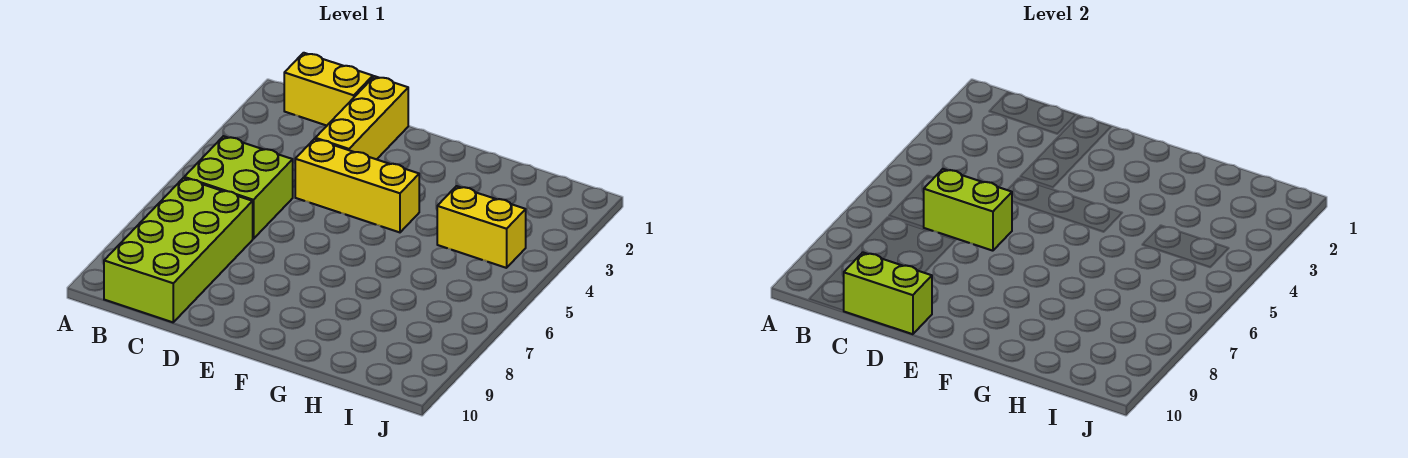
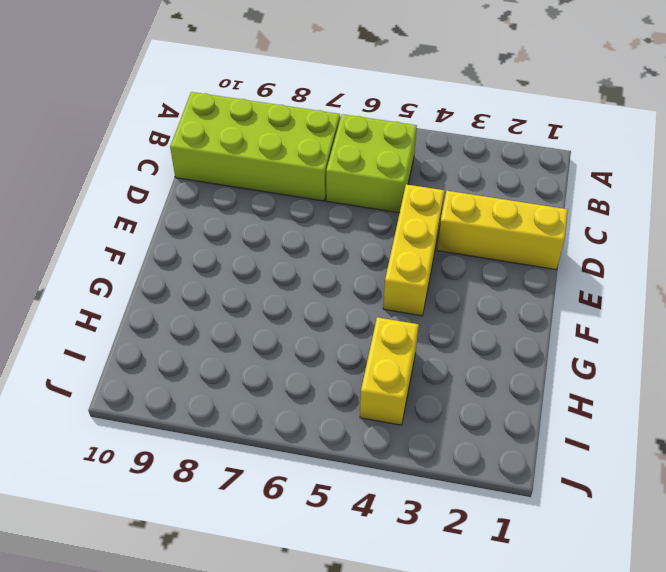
none -> yellow 1x2 brick [284,53,373,126]
none -> lime 1x2 brick [924,169,1012,251]

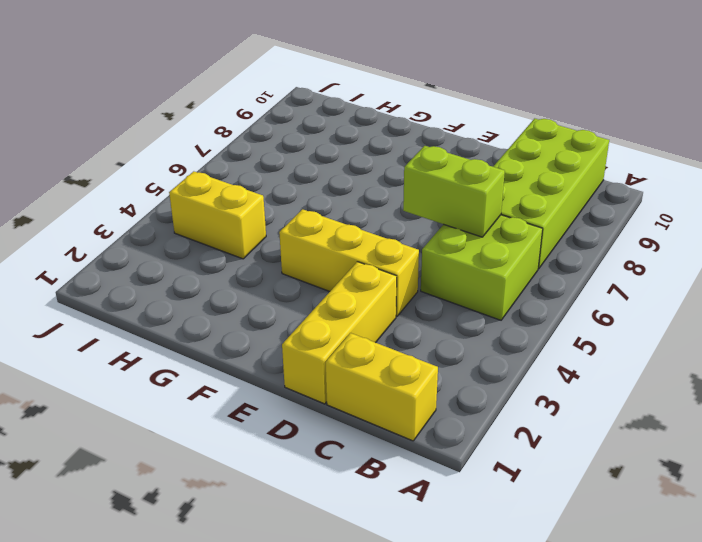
none -> lime 1x2 brick [844,252,932,334]

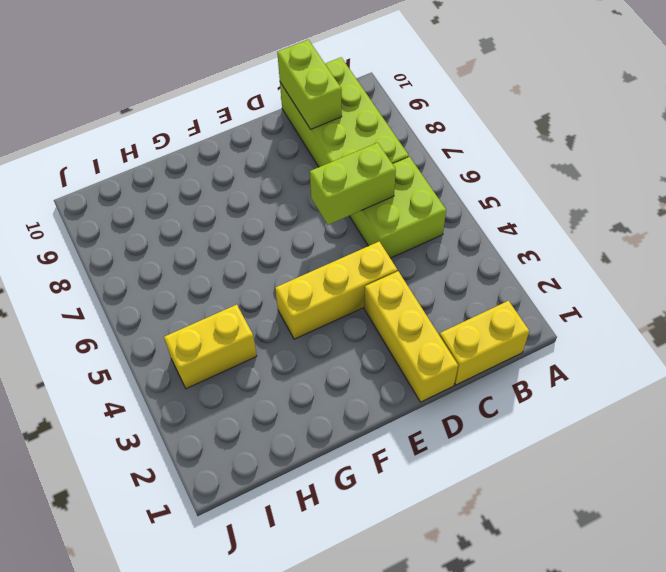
lime 1x2 brick [277,40,342,129] -> lime 1x2 brick turned to [844,252,932,334]

